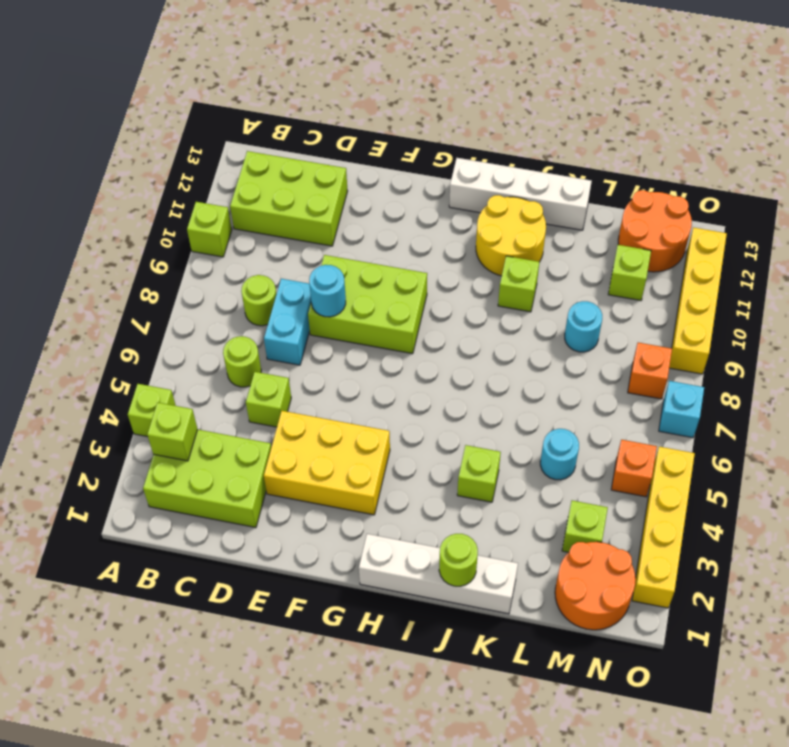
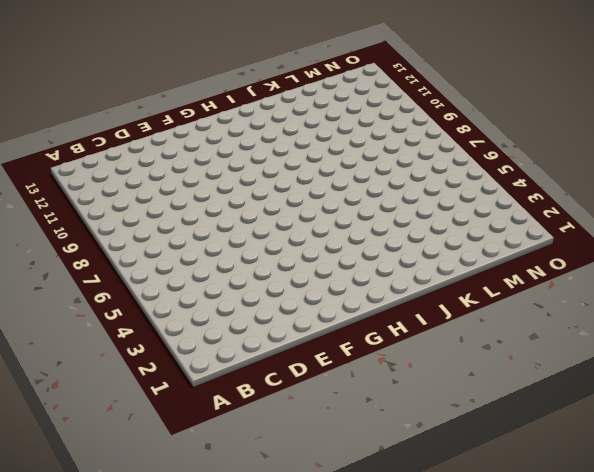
none -> lime 1x1 brick [128,384,176,437]
none -> lime 1x1 brick [187,202,232,257]
none -> lime 2x3 brick [143,430,271,528]

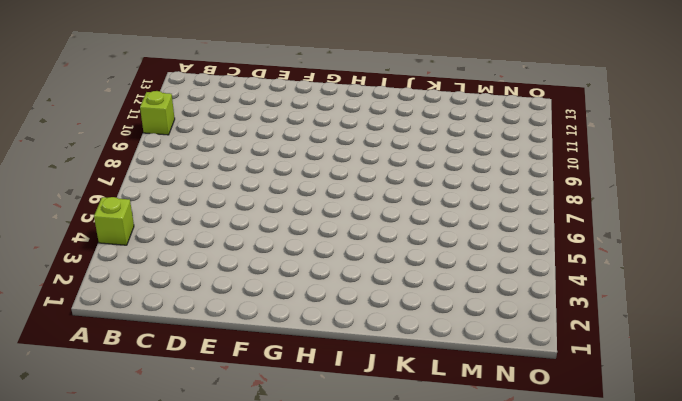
none -> lime 2x3 brick [143,430,271,528]
none -> lime 2x3 brick [230,151,347,246]
none -> lime 1x1 round brick [223,336,261,387]

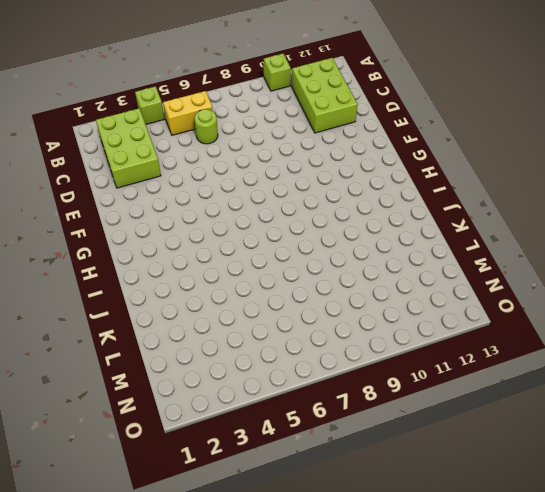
yellow 1x2 brick [163,91,213,135] -> none
none -> lime 1x1 round brick [241,275,276,326]
none -> lime 1x1 brick [246,372,291,427]
none -> cyan 1x2 brick [264,279,311,365]

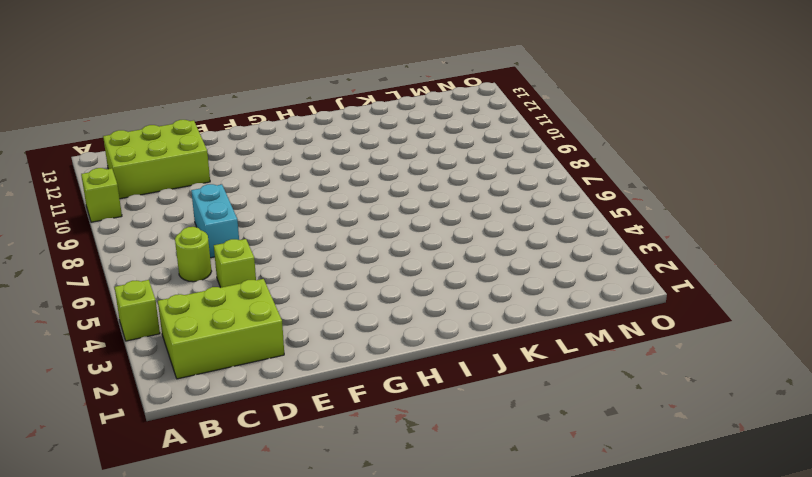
none -> lime 1x1 round brick [241,275,276,326]
none -> yellow 2x3 brick [264,411,390,515]
none -> lime 2x3 brick [308,255,427,354]

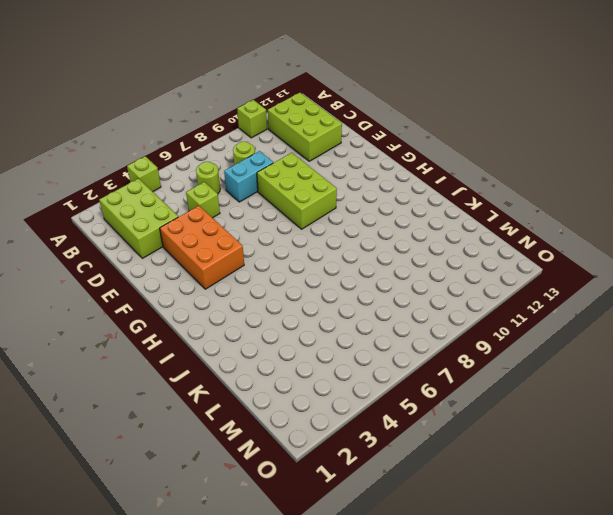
orange 2x3 brick [160,206,244,289] -> yellow 2x3 brick [264,411,390,515]
none -> white 1x4 brick [359,534,518,614]
none -> white 1x4 brick [449,158,592,230]
none -> yellow 2x2 round brick [476,195,546,276]

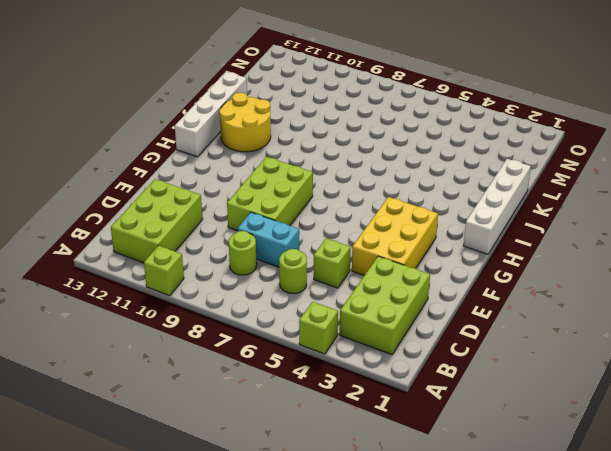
none -> lime 1x1 brick [457,445,501,502]
none -> lime 1x1 brick [498,256,539,312]
none -> cyan 1x1 round brick [540,429,579,480]

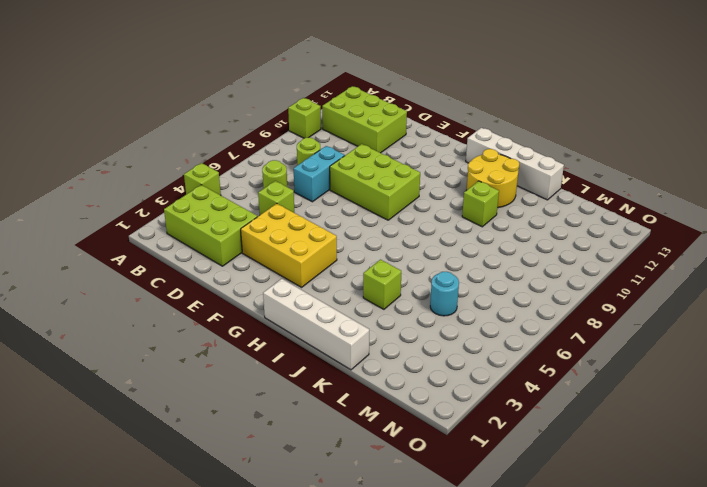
none -> cyan 1x1 round brick [565,301,602,352]
none -> orange 2x2 round brick [555,542,636,630]
none -> lime 1x1 brick [562,501,608,552]

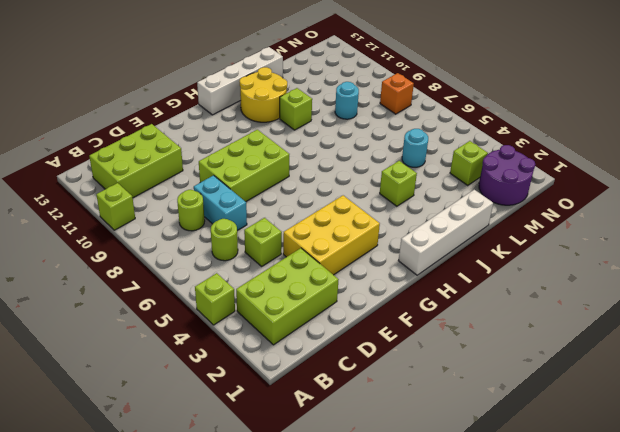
purple 2x2 round brick [479,145,535,205] -> orange 2x2 round brick [555,542,636,630]
none -> lime 1x1 brick [608,245,651,300]
none -> orange 2x2 round brick [618,190,692,272]
none -> orange 1x1 brick [611,440,657,497]

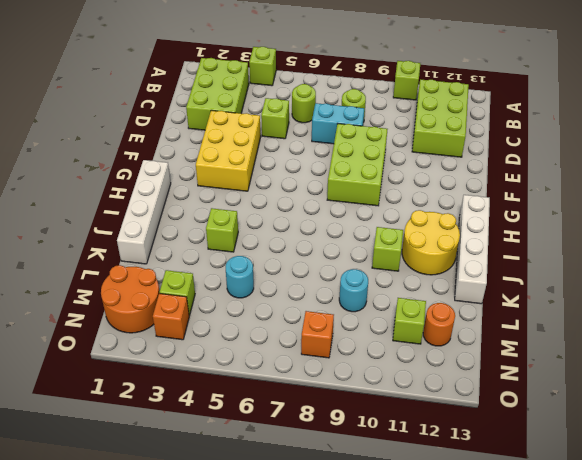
orange 1x1 round brick [423,303,455,346] -> orange 2x2 round brick [618,190,692,272]
orange 1x1 brick [153,293,189,340] -> orange 1x1 brick moved to [611,440,657,497]
none -> yellow 1x4 brick [632,447,695,608]
none -> cyan 1x1 brick [659,381,704,438]
none -> yellow 1x4 brick [669,227,727,374]

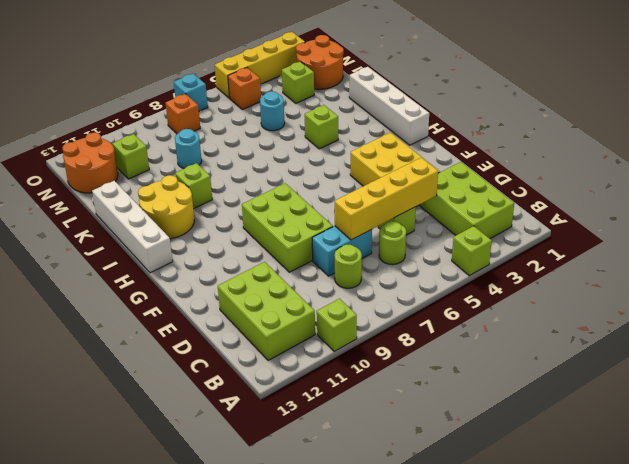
yellow 1x4 brick [335,158,438,240] -> yellow 1x4 brick moved to [669,227,727,374]
none -> lime 1x1 brick [147,402,198,461]
none -> cyan 1x1 round brick [309,265,346,317]
none -> lime 1x1 round brick [439,534,478,586]

